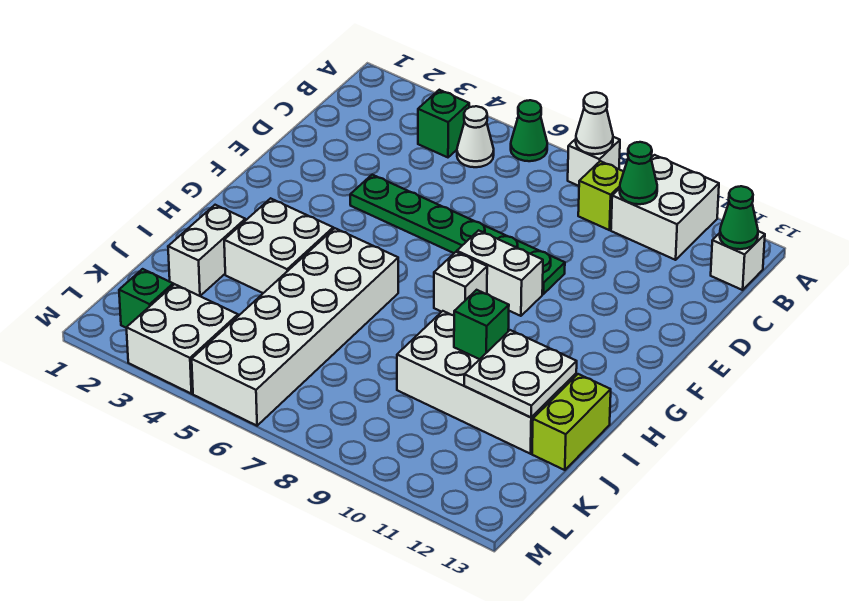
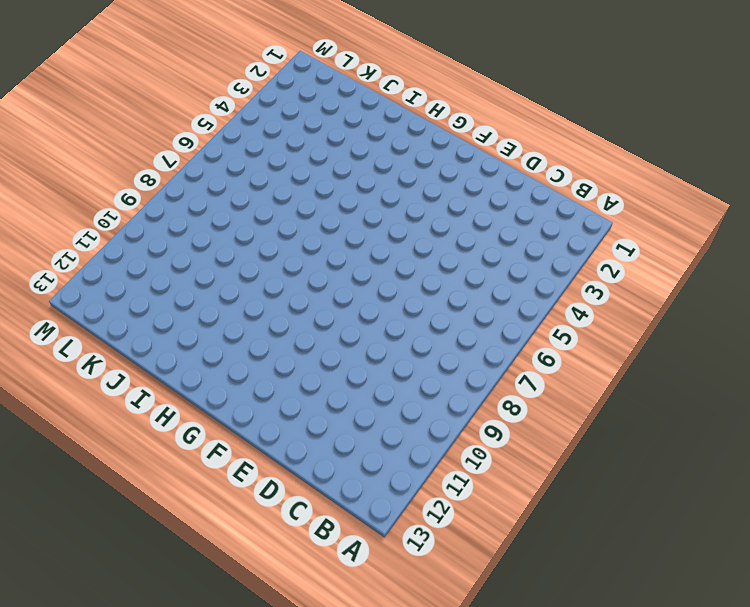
none -> green 1x1 cone [511,100,547,161]
none -> white 1x1 brick [568,137,620,186]
none -> white 2x2 brick [611,155,719,260]

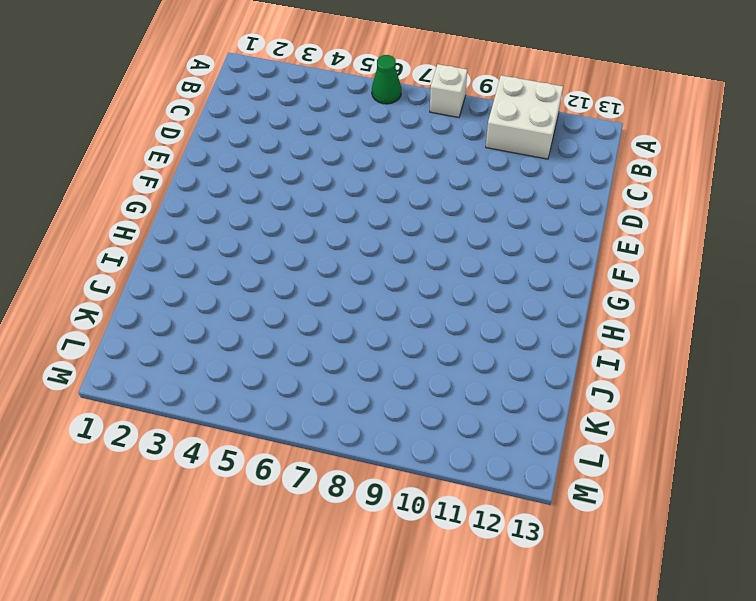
none -> green 1x1 brick [418,90,469,157]
none -> white 1x1 cone [457,106,494,167]
none -> lime 1x1 brick [578,161,624,230]

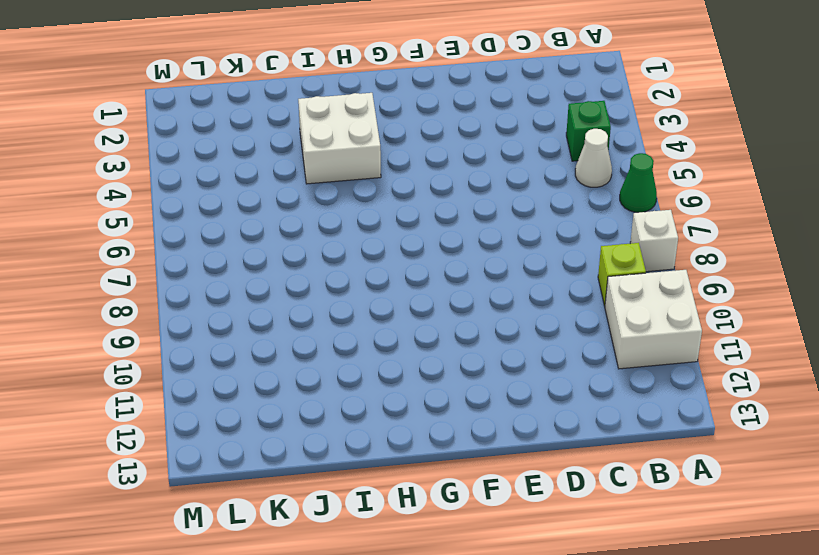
none -> white 1x1 brick [711,231,765,290]
none -> green 1x6 plate [350,175,565,294]
none -> white 1x2 brick [457,230,543,316]

